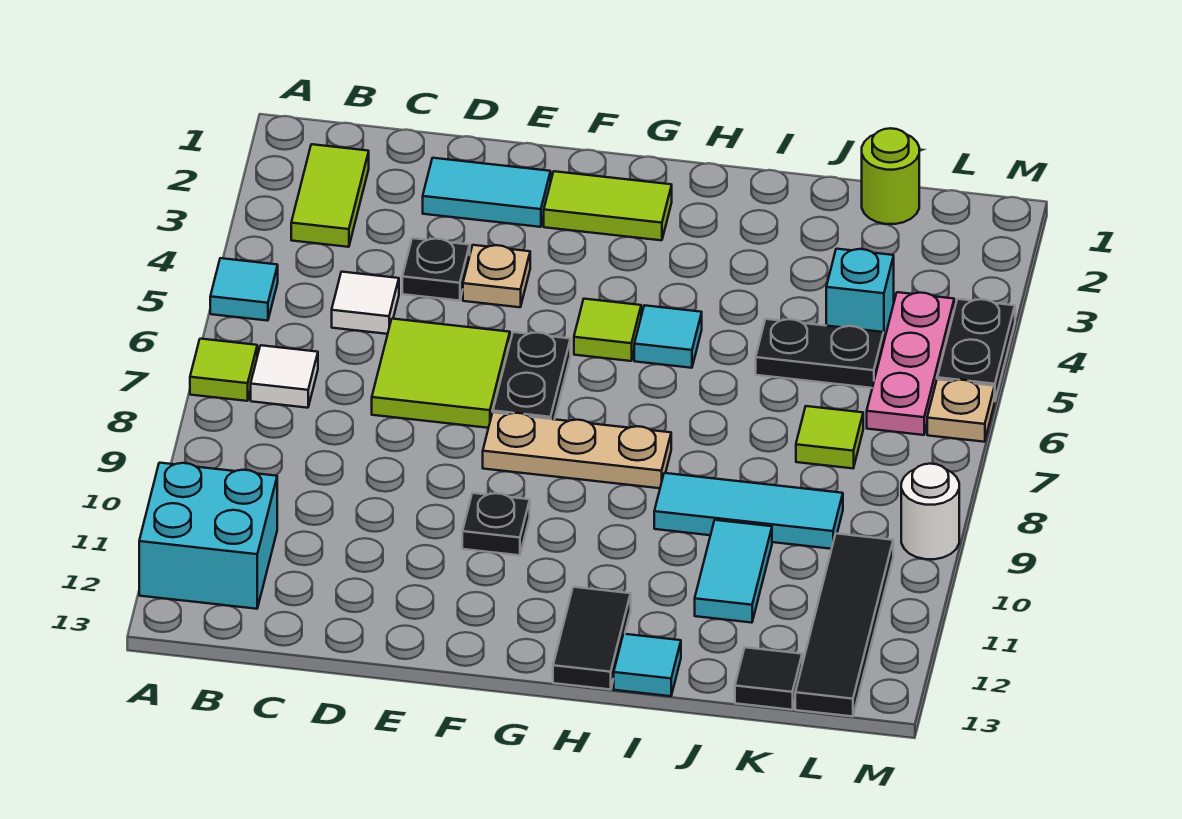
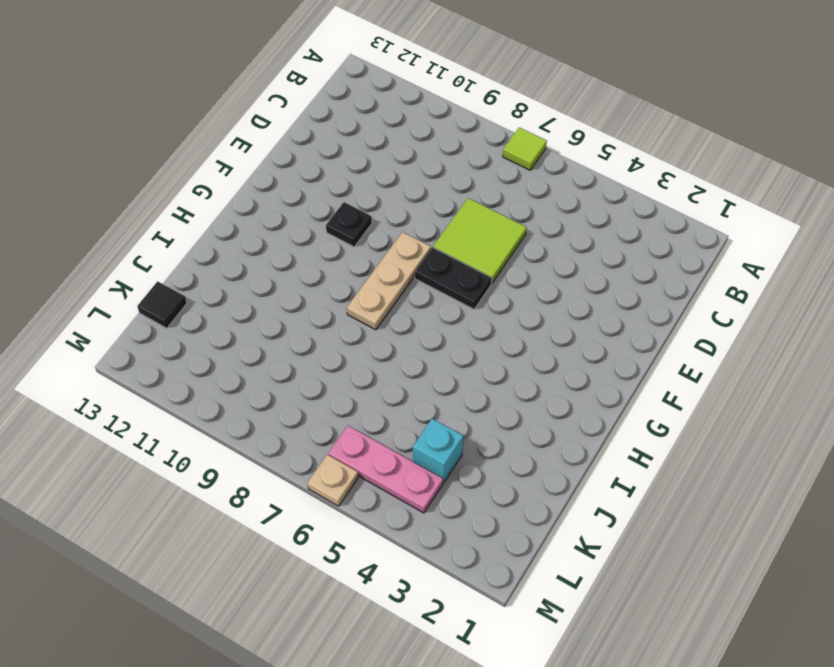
none -> cyan 1x1 tile [210,258,278,321]
none -> cyan 2x2 brick [139,463,277,609]
none -> lime 1x2 tile [291,144,369,247]
none -> white 1x1 tile [251,345,318,408]

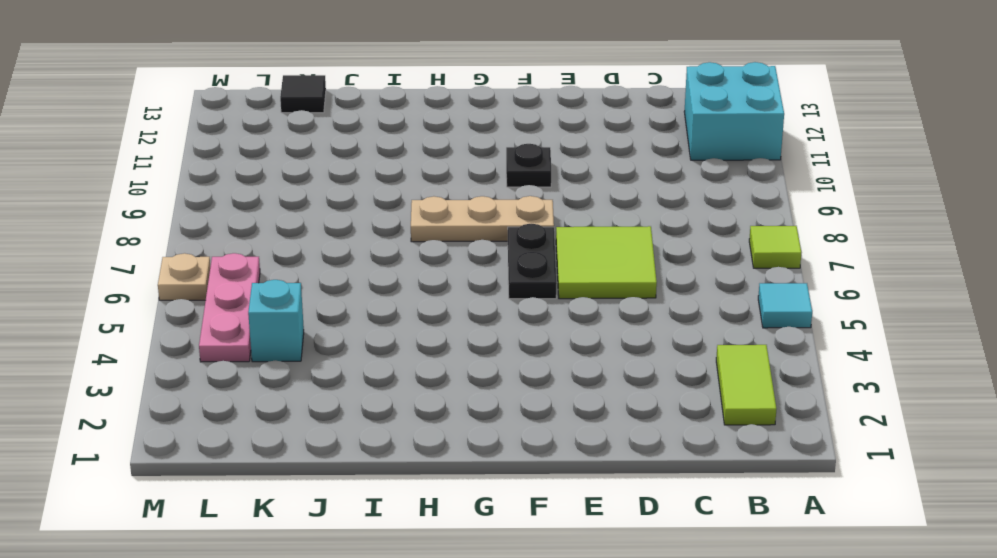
none -> white 1x1 tile [251,345,318,408]
none -> white 1x1 tile [332,272,399,334]
none -> cyan 1x2 tile [423,158,551,227]
none -> black 1x1 plate [402,238,470,301]

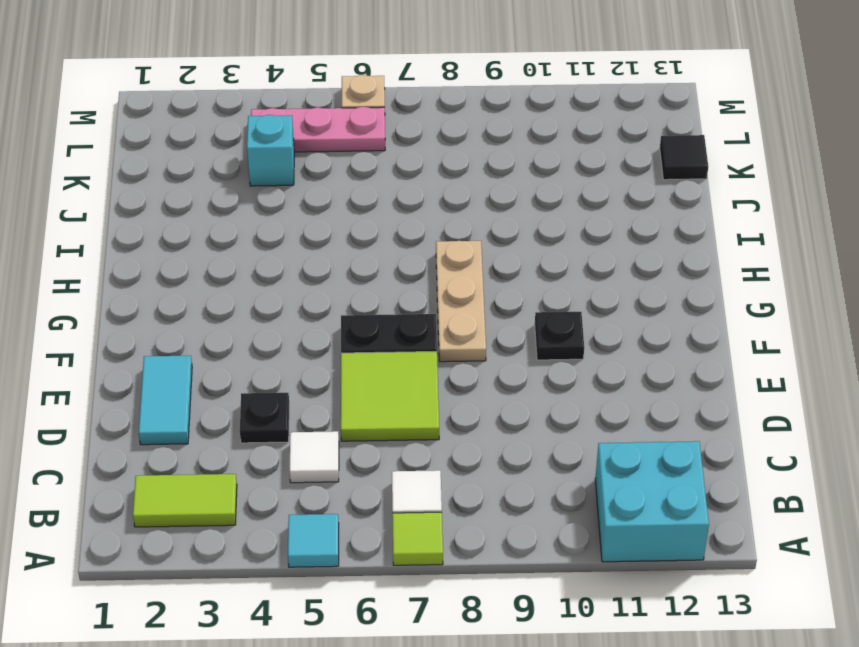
none -> tan 1x1 plate [463,245,530,307]
none -> lime 1x2 tile [544,171,672,240]
none -> lime 1x1 tile [574,299,641,361]
none -> cyan 1x1 tile [634,305,702,368]

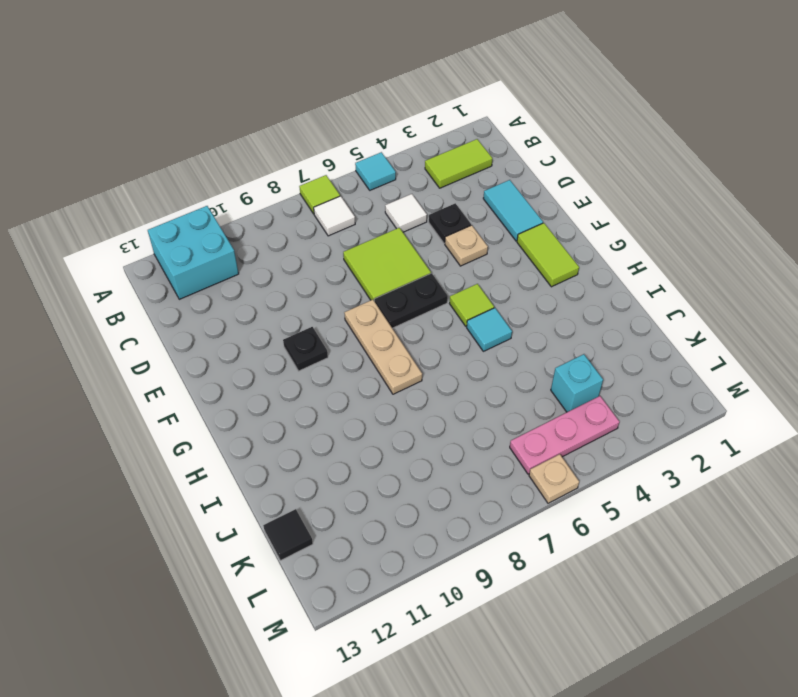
none -> black 1x2 tile [553,587,631,690]
none -> cyan 1x3 tile [654,473,843,549]
none -> cyan 1x1 tile [614,634,681,696]
none -> black 1x2 plate [756,319,884,388]

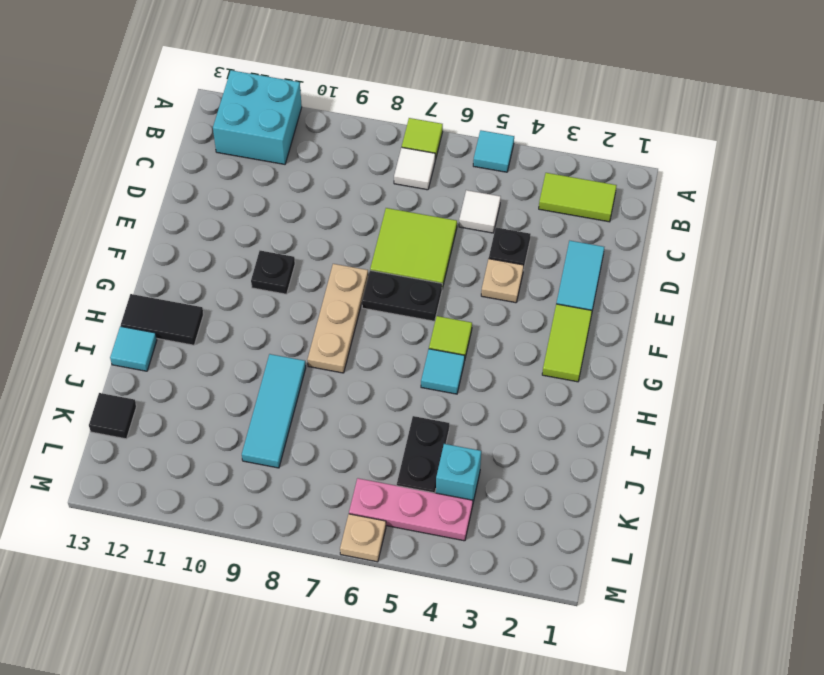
none -> cyan 1x2 tile [695,520,772,623]
none -> lime 1x1 round brick [862,128,919,224]
none -> lime 1x1 tile [796,406,863,468]
none -> black 1x4 tile [795,534,893,717]

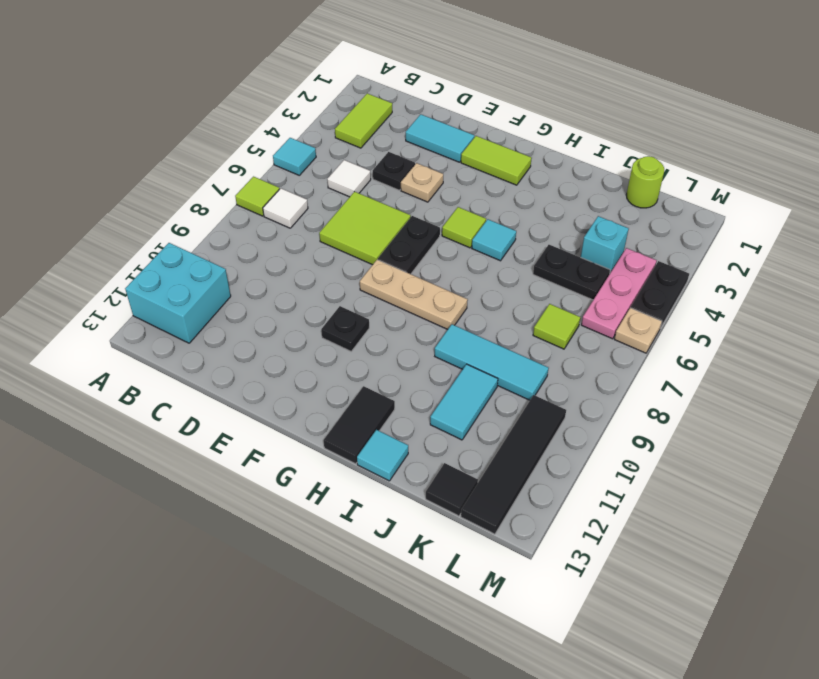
none -> white 1x1 round brick [901,464,959,559]

